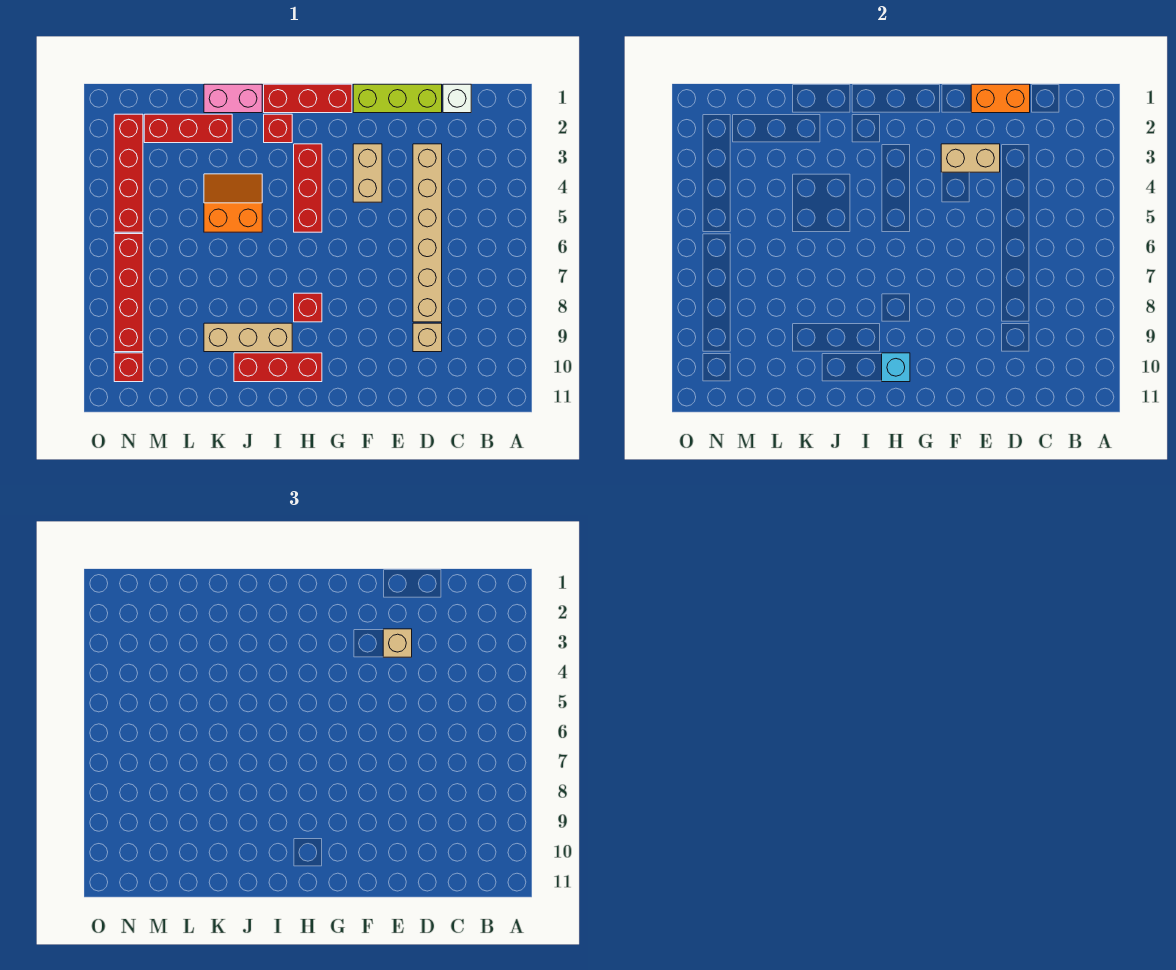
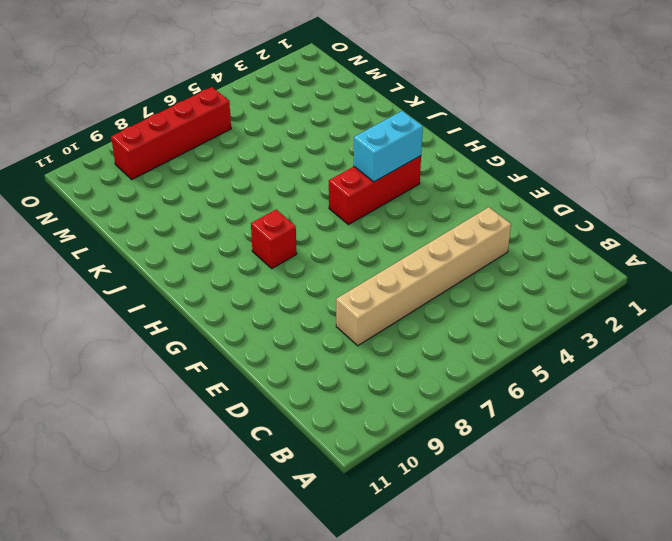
cyan 1x2 brick [354,111,423,182] -> none
none -> white 1x1 brick [443,84,471,113]
none -> lime 1x3 brick [353,84,442,113]
none -> tan 1x1 brick [413,323,442,352]

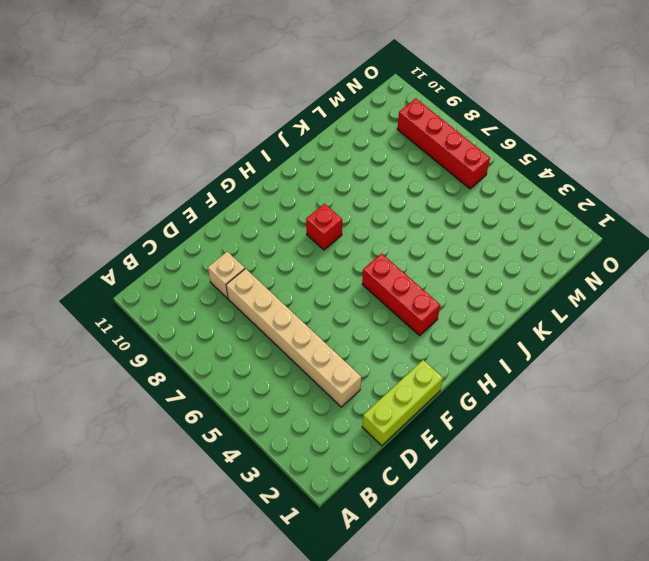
none -> white 1x1 brick [443,84,471,113]
none -> tan 1x2 brick [353,144,382,202]
none -> red 1x3 brick [264,84,352,113]

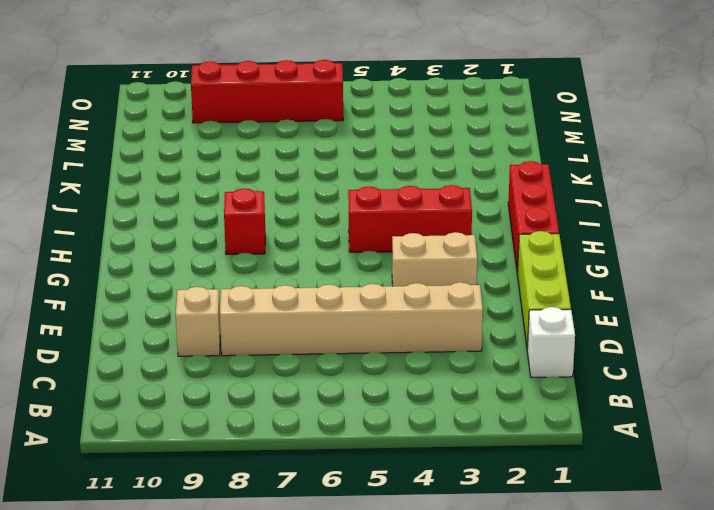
none -> red 1x3 brick [234,353,322,382]
none -> red 1x1 brick [264,114,292,143]
none -> tan 1x3 brick [204,323,292,352]

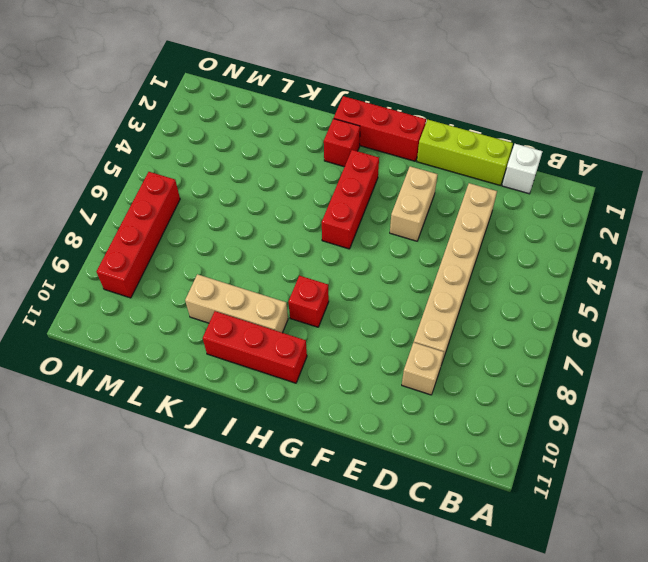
none -> pink 1x2 brick [204,84,262,113]
none -> orange 2x2 slope [204,174,262,232]
none -> red 1x3 brick [144,114,232,143]

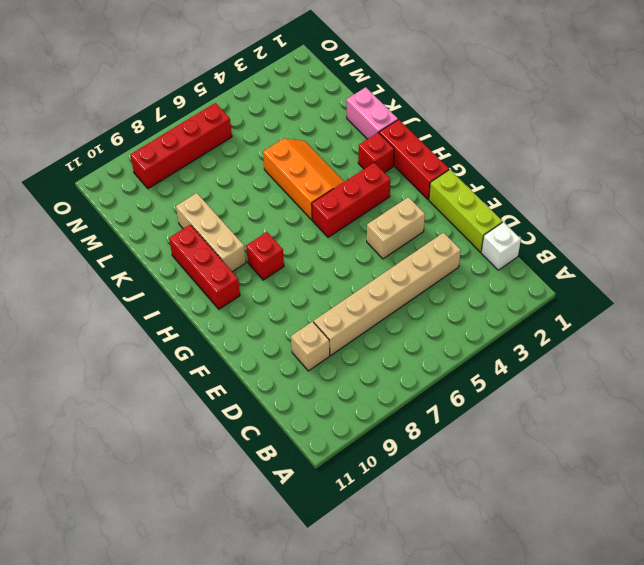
orange 2x3 slope [263,139,344,220] -> orange 2x2 slope [204,174,262,232]
none -> red 1x3 brick [144,114,232,143]
none -> red 1x4 brick [114,114,143,232]
none -> red 1x1 brick [114,353,143,382]

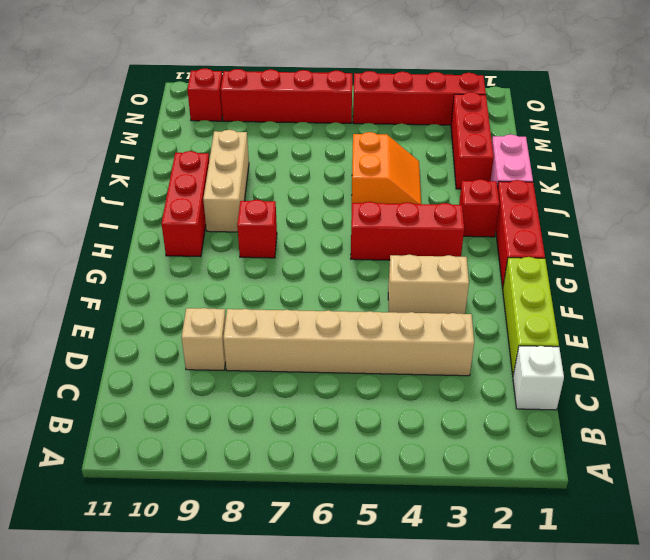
none -> orange 1x2 brick [971,84,1030,113]
none -> tan 1x2 brick [941,144,1000,172]
none -> cyan 1x1 brick [882,353,910,382]

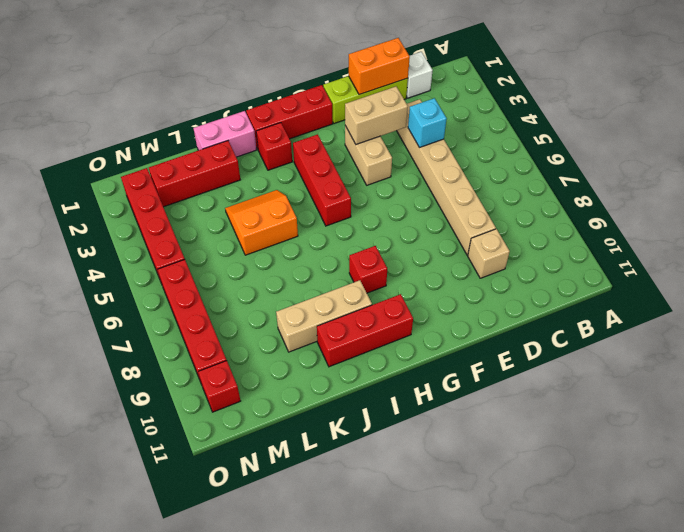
cyan 1x1 brick [408,98,447,148] -> cyan 1x1 brick moved to [882,353,910,382]
none -> tan 1x1 brick [383,629,412,657]

